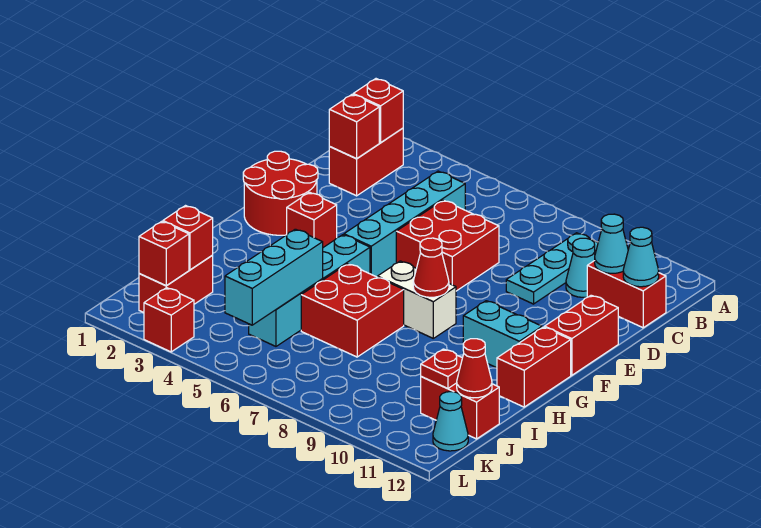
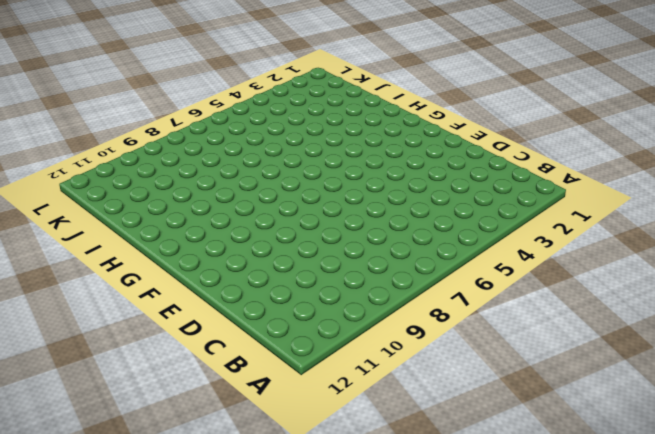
none -> red 1x2 brick [329,128,403,196]
none -> cyan 1x3 plate [506,233,598,304]
none -> cyan 1x4 brick [344,171,465,277]

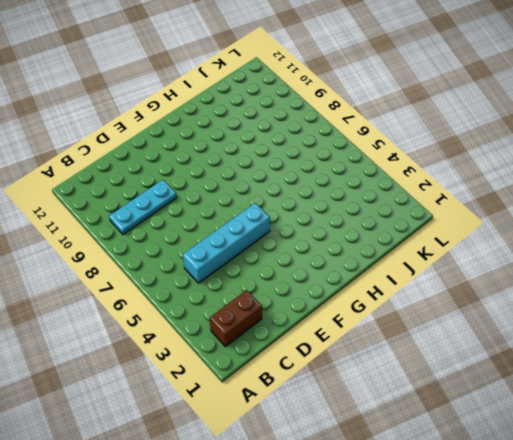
brown 1x2 brick [210,290,262,347] -> red 1x2 brick [329,128,403,196]
none -> cyan 1x1 cone [566,238,595,297]
none -> red 1x2 brick [587,261,666,328]
none -> red 2x2 brick [396,200,499,291]

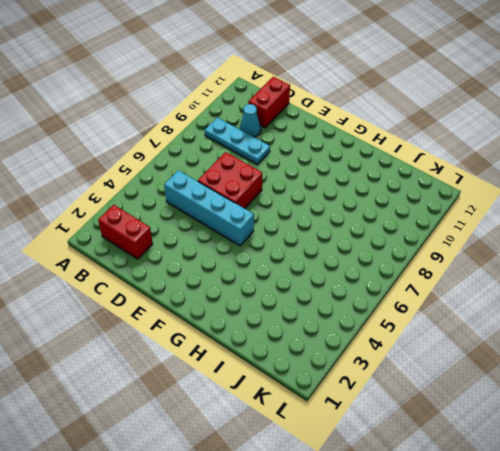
none -> red 2x2 round brick [243,151,318,235]
none -> red 1x2 brick [545,295,618,375]
none -> red 1x1 brick [287,192,337,247]

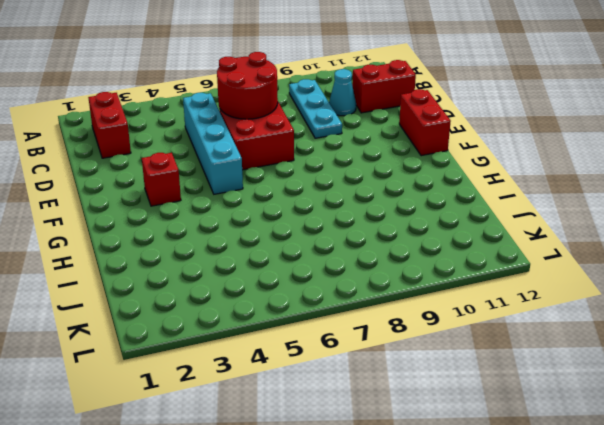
red 2x2 round brick [217,52,278,119] -> red 2x2 round brick moved to [243,151,318,235]
none -> cyan 1x4 brick [249,235,370,346]
none -> white 1x2 brick [378,261,456,338]
none -> cyan 1x2 brick [463,301,542,368]

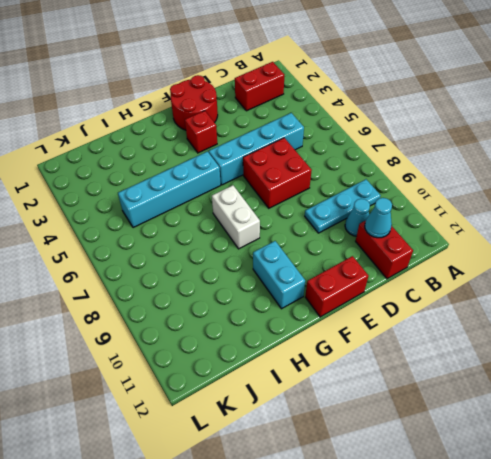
none -> red 1x2 brick [497,327,571,407]
none -> red 2x2 brick [301,264,404,357]
none -> red 1x2 brick [139,255,213,313]

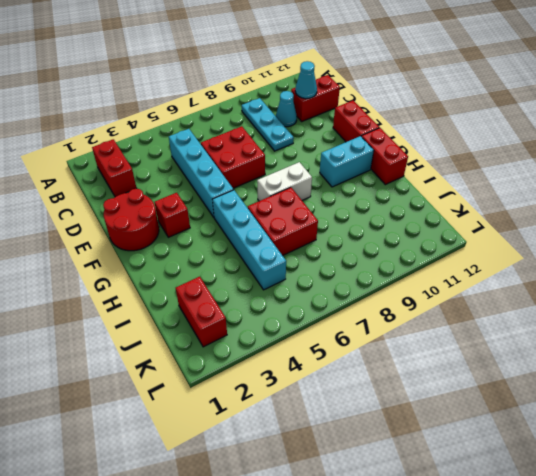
none -> red 1x2 brick [421,376,499,439]
none -> cyan 1x1 cone [433,392,468,451]
none -> red 1x1 brick [144,288,194,352]

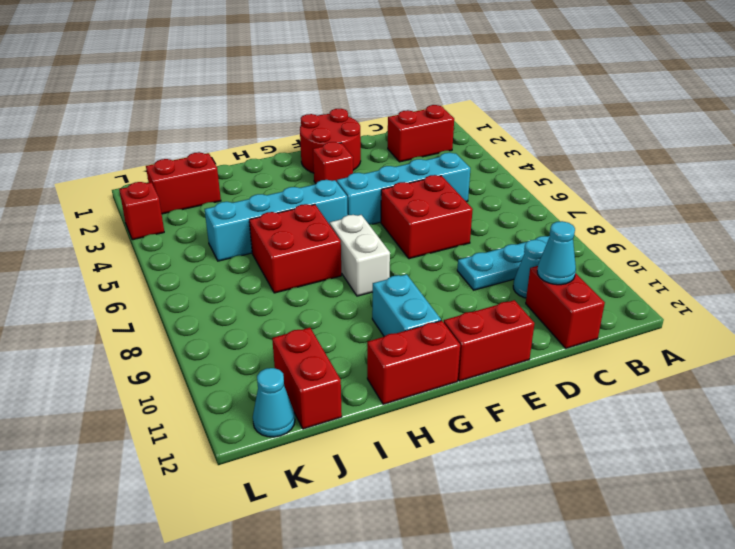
none -> red 1x1 brick [353,79,403,143]
none -> red 1x1 brick [329,94,379,158]
none -> cyan 1x1 cone [623,227,659,287]

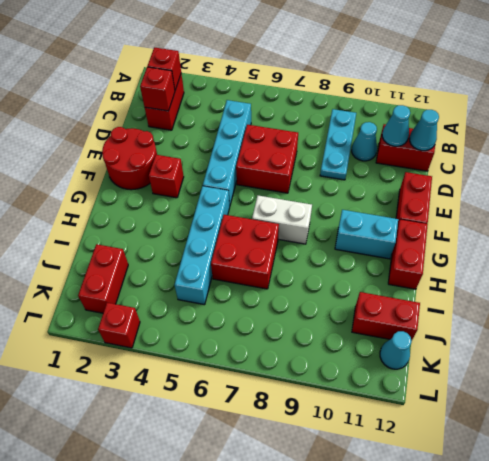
none -> red 1x1 cone [413,238,449,297]
none -> cyan 1x3 brick [225,229,323,325]
none -> red 1x1 brick [163,206,213,270]

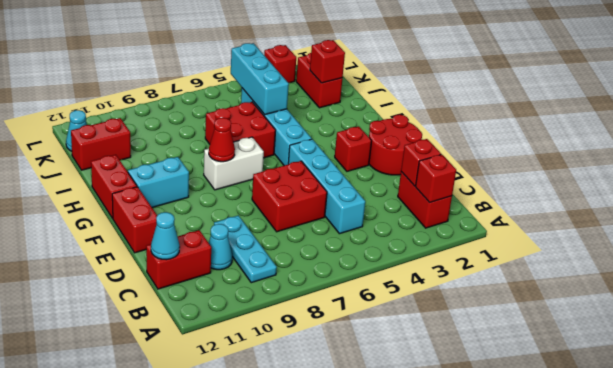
none -> cyan 1x1 cone [595,214,628,273]
none -> red 1x1 plate [421,349,462,389]
none -> red 1x1 cone [457,339,492,398]

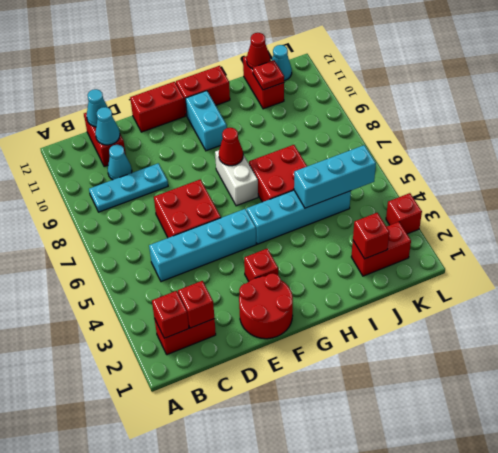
none -> red 1x1 brick [139,221,189,286]

